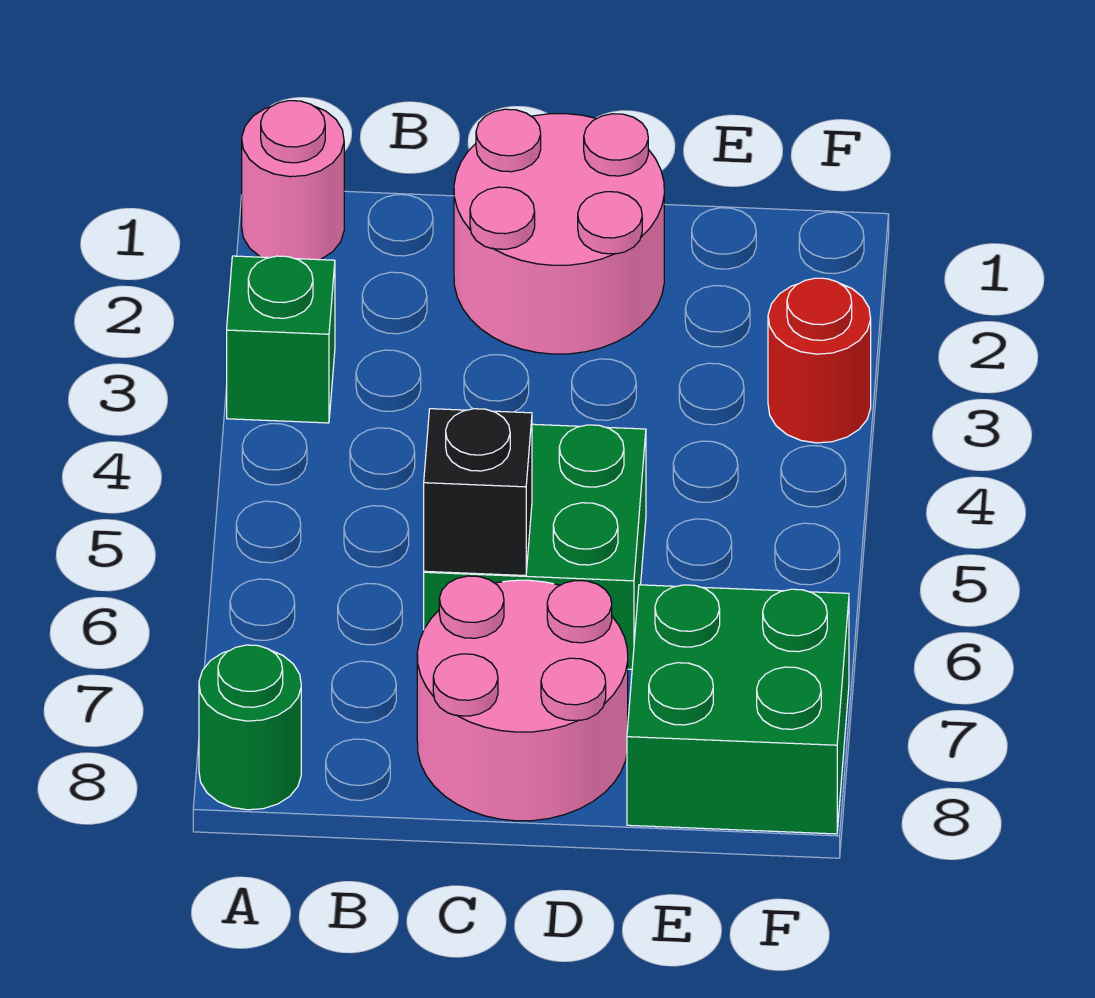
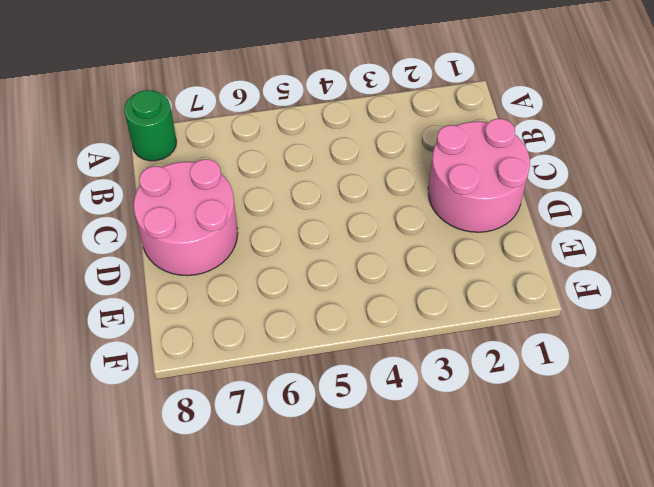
none -> pink 1x1 round brick [242,101,344,260]
none -> green 1x1 brick [227,256,335,423]

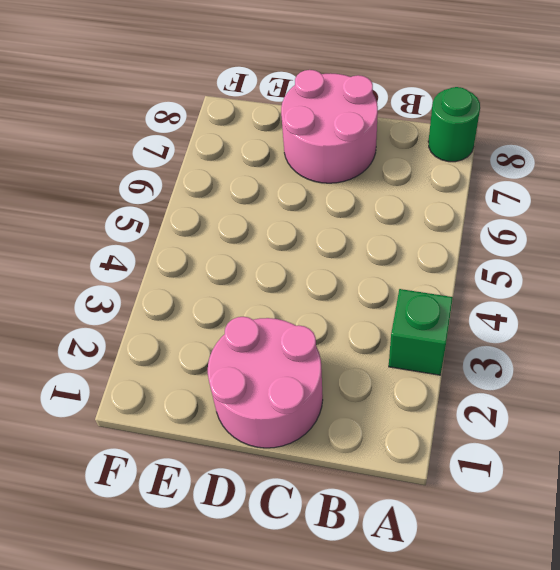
none -> pink 1x1 round brick [242,101,344,260]
none -> green 2x2 brick [424,424,646,669]

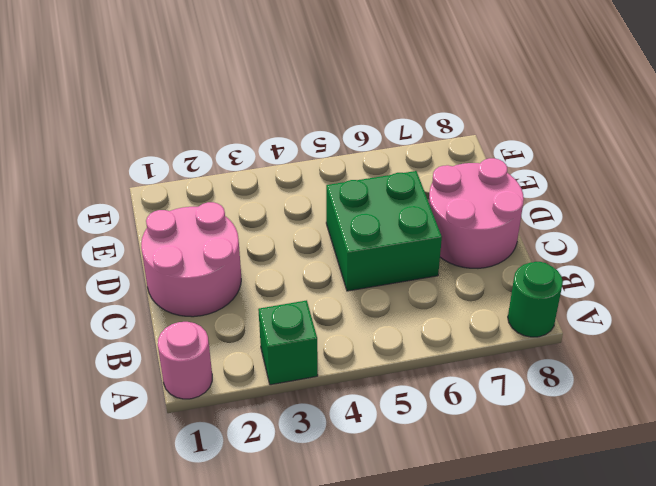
none -> green 2x2 brick [627,585,849,834]
none -> red 1x1 round brick [768,278,871,443]

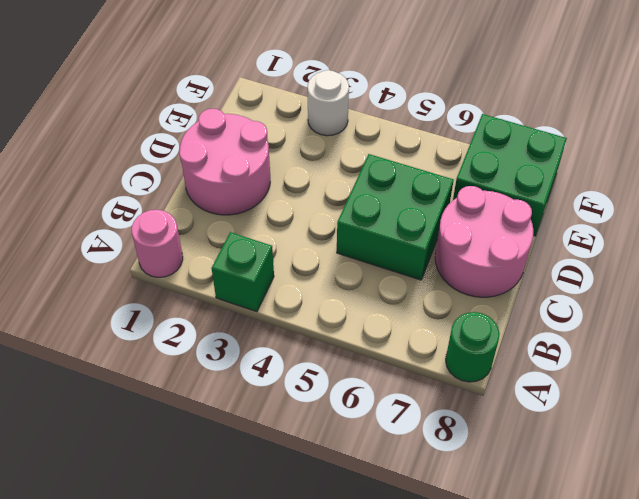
white 1x1 round brick [308,70,349,136] -> red 1x1 round brick [768,278,871,443]
none -> black 1x1 brick [424,409,532,576]

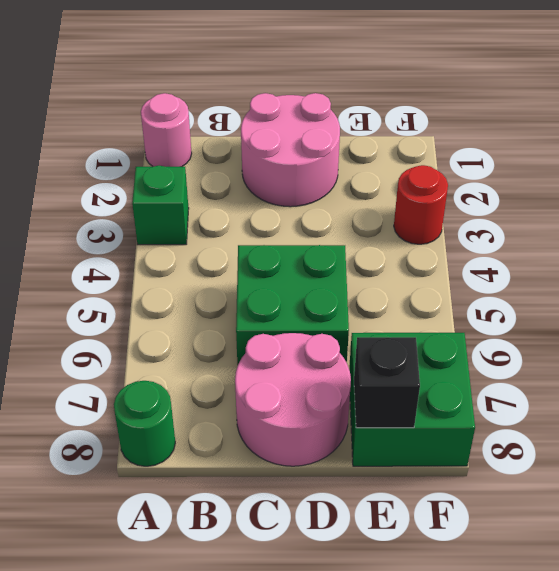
black 1x1 brick [354,337,420,428] -> black 1x1 brick moved to [424,409,532,576]

